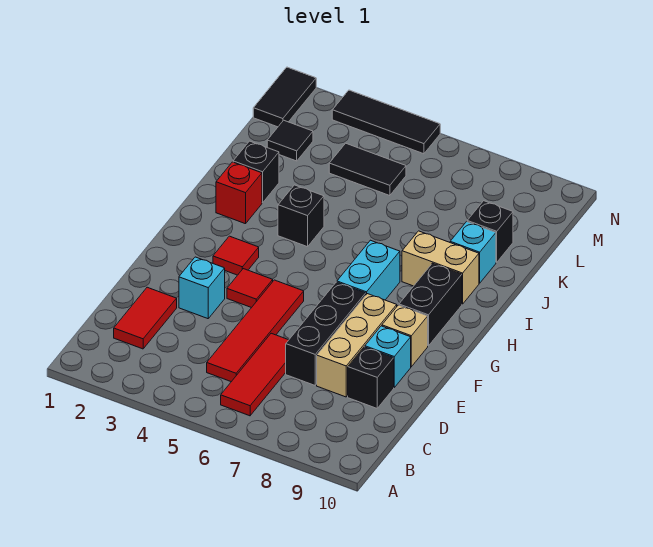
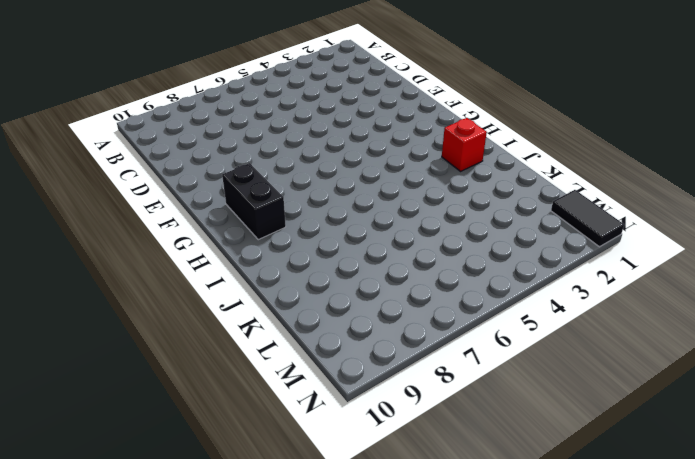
none -> red 1x3 tile [221,333,288,416]
none -> red 1x2 tile [114,287,177,349]
none -> red 1x4 tile [207,280,304,382]

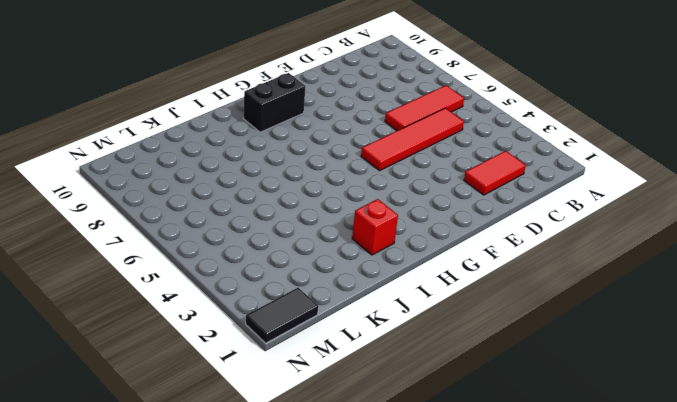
none -> black 1x3 brick [286,282,366,385]
none -> tan 1x3 brick [317,294,397,397]
none -> black 1x1 brick [348,347,394,408]

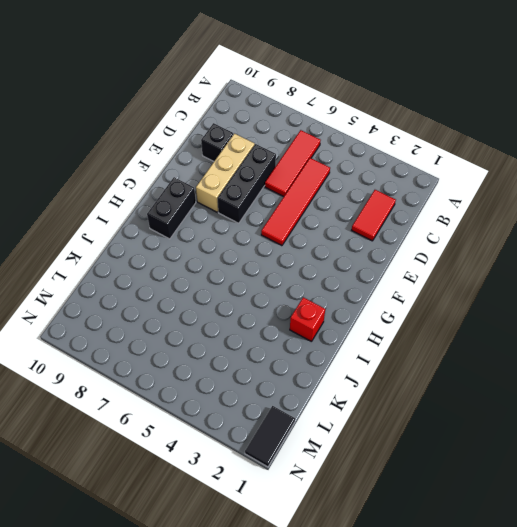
none -> cyan 1x1 brick [179,257,225,319]
none -> cyan 1x1 brick [365,326,411,387]
none -> red 1x1 tile [227,269,273,308]

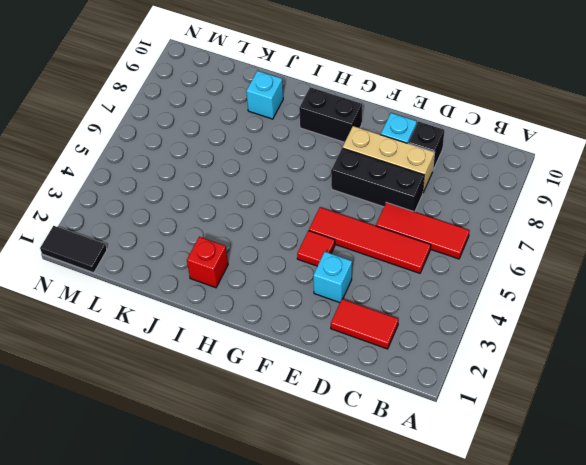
none -> tan 1x1 brick [382,305,428,367]
none -> red 1x1 tile [213,236,259,275]
none -> cyan 1x2 brick [337,240,400,300]

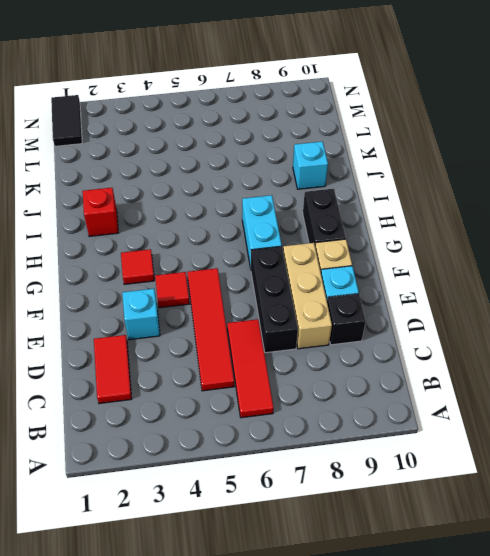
none -> black 1x1 brick [278,185,324,247]
none -> tan 1x2 brick [402,231,479,304]
none -> black 1x1 brick [233,141,279,203]

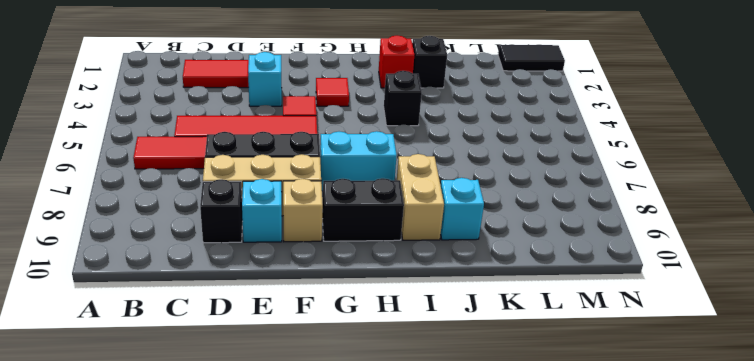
none -> black 1x1 brick [467,201,513,262]
none -> black 1x1 tile [267,120,313,161]
none -> black 1x2 tile [329,143,406,196]

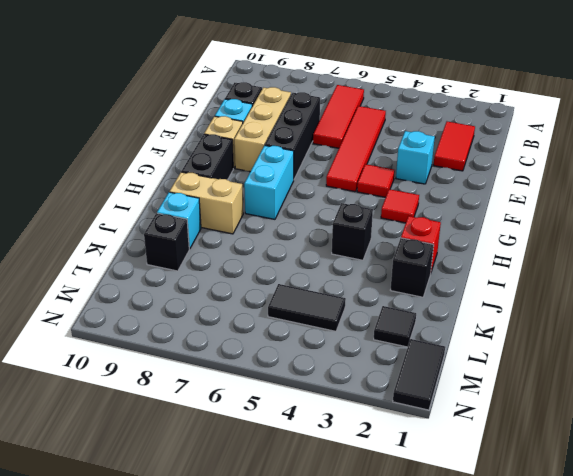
none -> black 1x3 tile [332,90,440,154]

